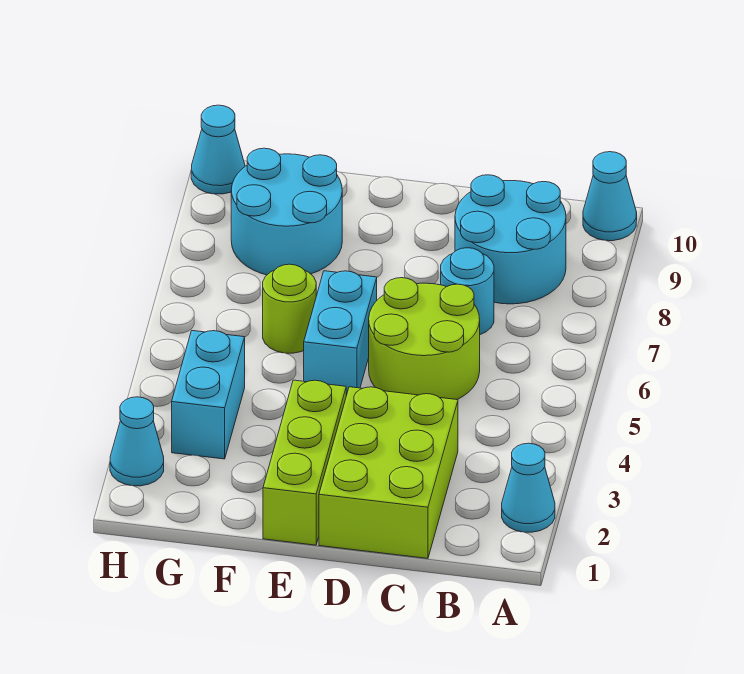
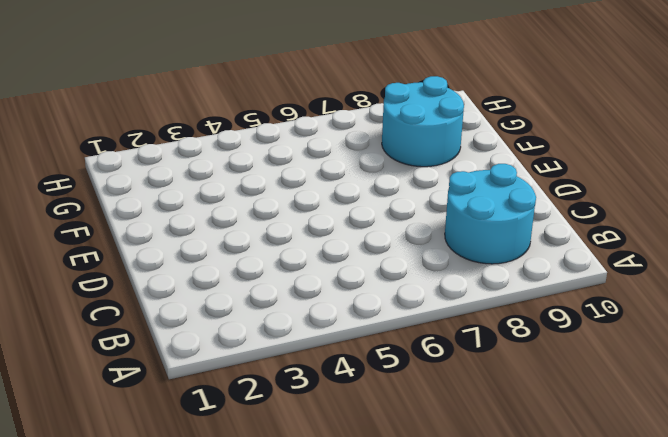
none -> cyan 1x1 cone [502,443,555,532]
none -> cyan 1x1 cone [583,152,637,241]
none -> lime 2x3 brick [319,387,458,558]

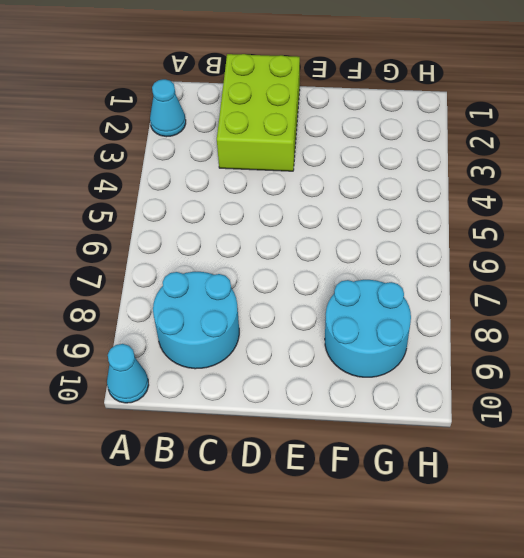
none -> lime 2x2 round brick [369,278,480,400]
none -> cyan 1x1 round brick [441,248,494,334]
none -> lime 1x3 brick [263,380,346,545]

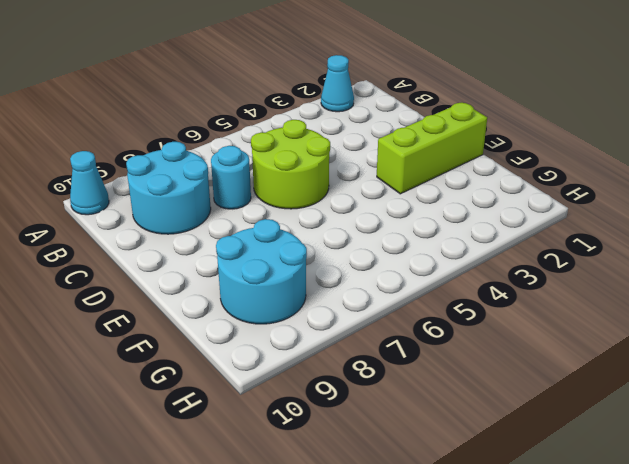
none -> lime 2x3 brick [319,387,458,558]
none -> cyan 1x2 brick [304,271,377,395]
none -> lime 1x1 round brick [263,264,316,353]

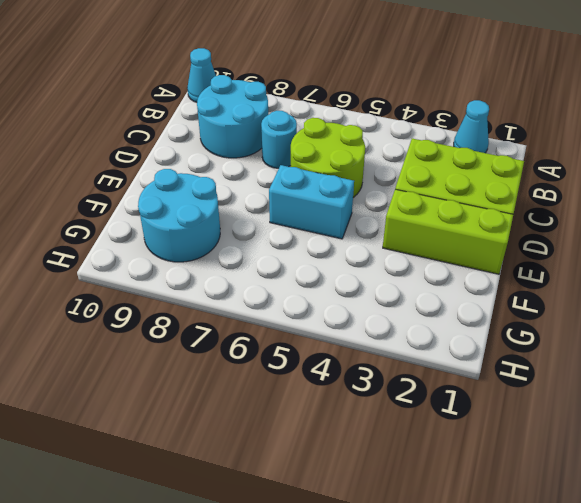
none -> lime 1x1 round brick [263,264,316,353]
none -> cyan 1x2 brick [172,331,245,459]
none -> cyan 1x1 cone [110,397,164,486]

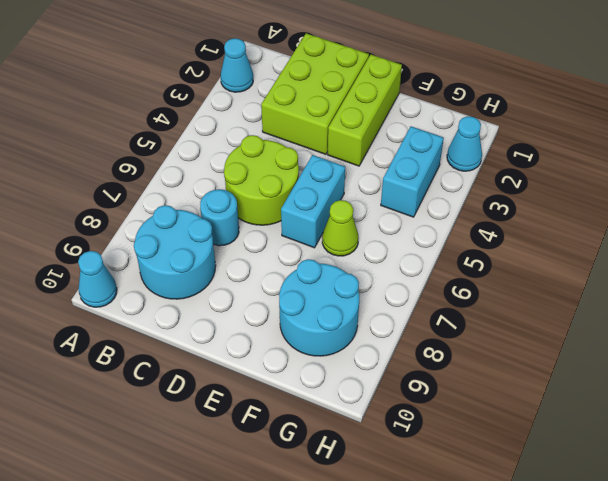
lime 1x1 cone [322,200,359,256] -> lime 1x1 round brick [263,264,316,353]
none -> cyan 1x1 cone [191,105,245,194]

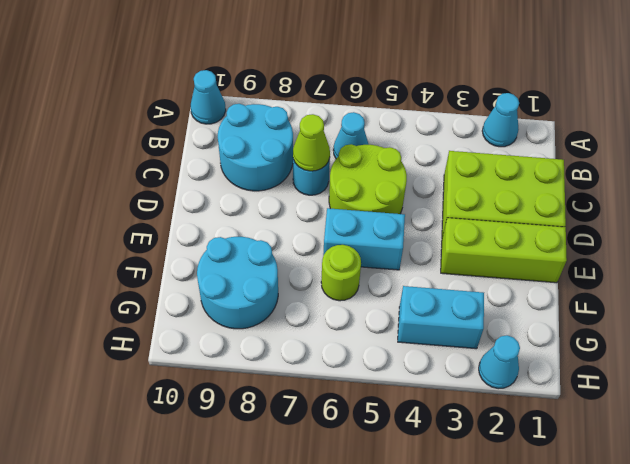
cyan 1x1 cone [333,112,369,158] -> cyan 1x1 cone moved to [191,105,245,194]
lime 1x1 cone [293,114,330,171] -> none

